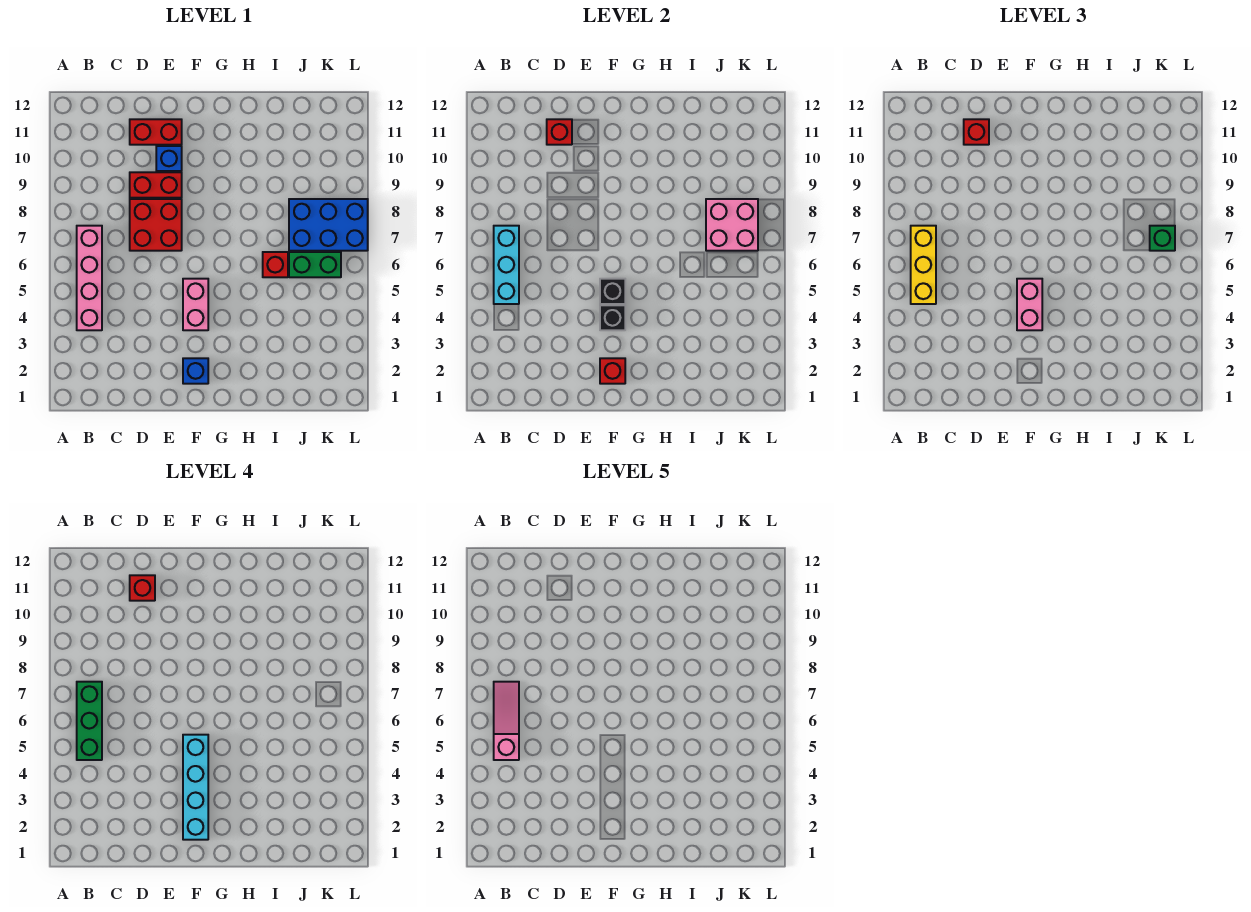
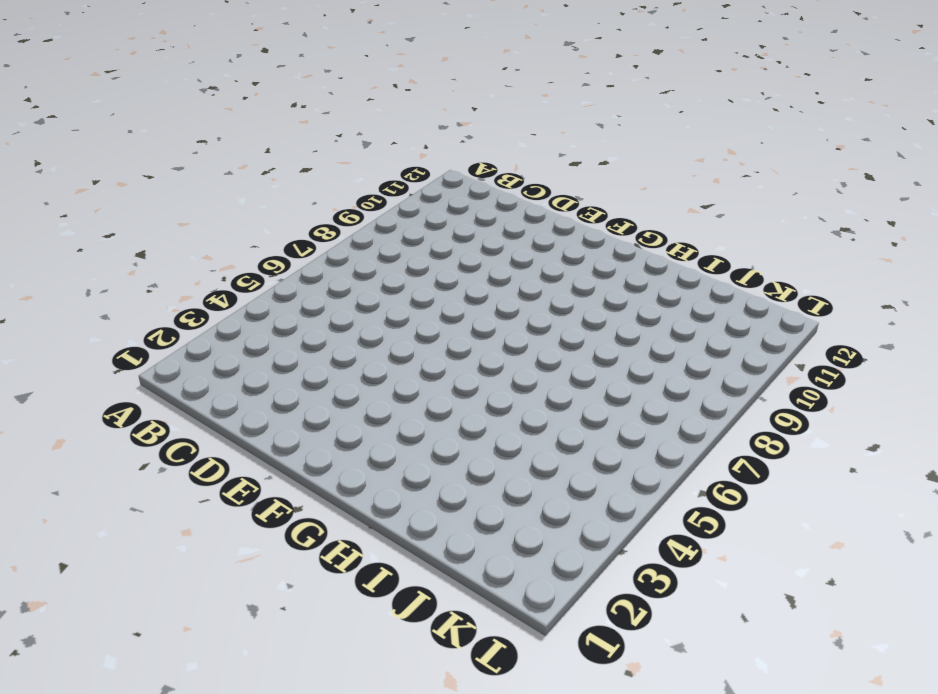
none -> pink 1x4 brick [77,226,102,330]
none -> red 2x2 brick [130,199,182,251]
none -> red 1x2 brick [130,172,182,198]

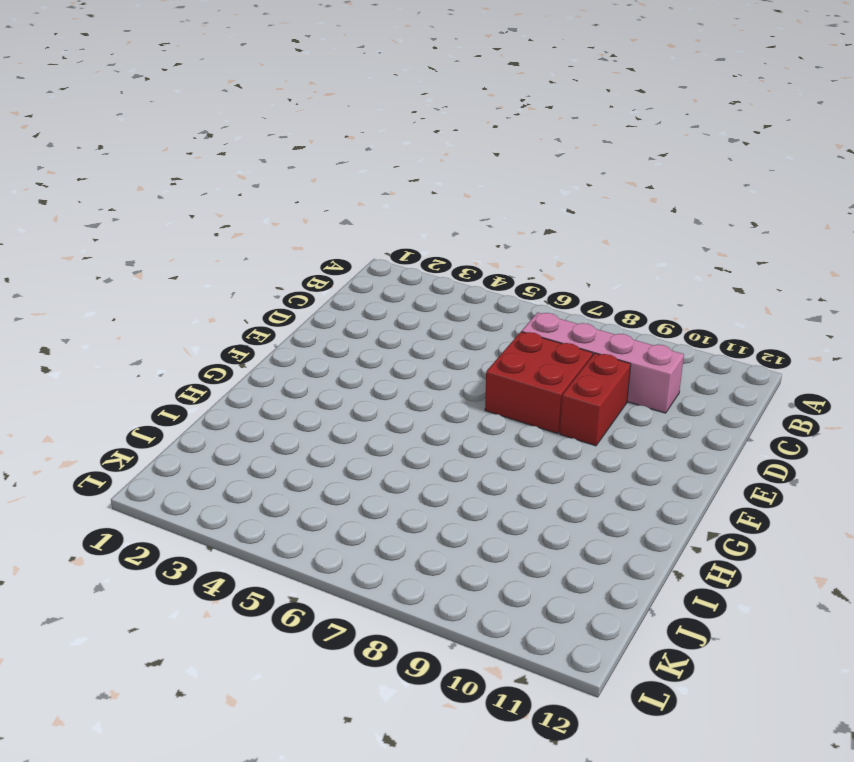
pink 1x4 brick [522,312,684,413] -> pink 1x4 brick moved to [77,226,102,330]
none -> red 1x2 brick [130,119,182,145]
none -> blue 1x1 brick [156,146,182,171]
none -> blue 1x1 brick [183,358,208,384]

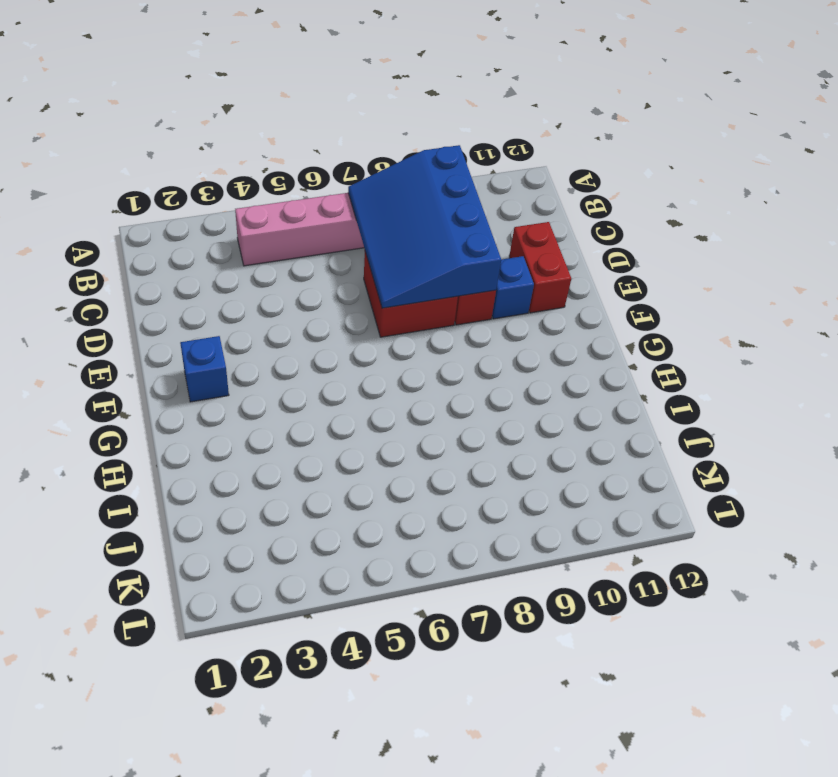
blue 3x4 slope [348,145,501,308] -> cyan 1x3 brick [494,226,519,304]
none -> pink 1x2 brick [183,279,208,330]
none -> red 1x1 brick [263,252,288,277]
none -> green 1x2 brick [289,252,341,277]

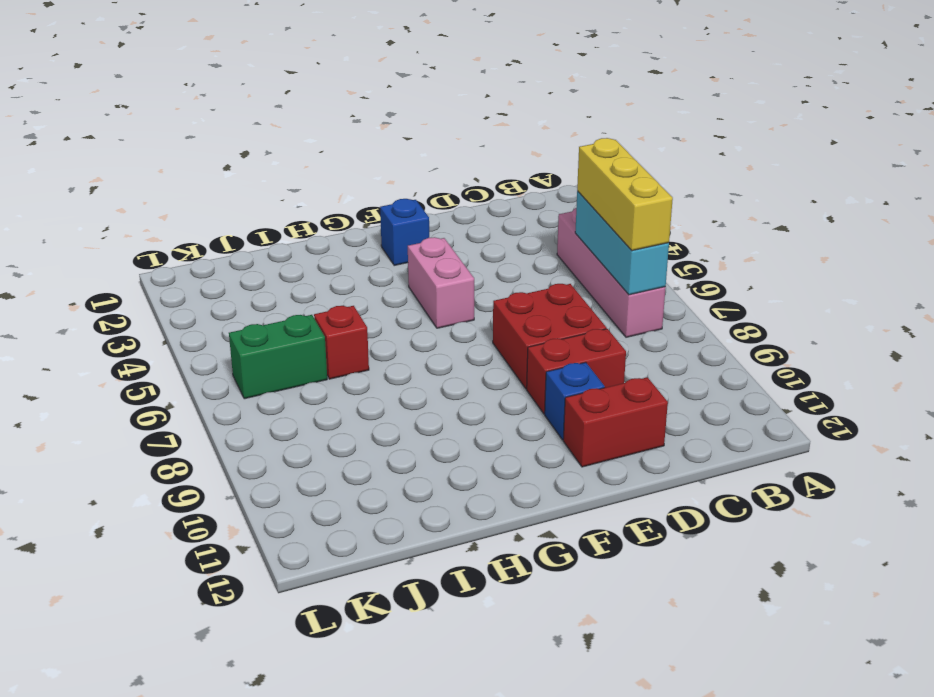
none -> blue 2x3 brick [289,199,368,251]
none -> red 1x1 brick [547,119,572,145]
none -> red 1x1 brick [600,358,625,384]

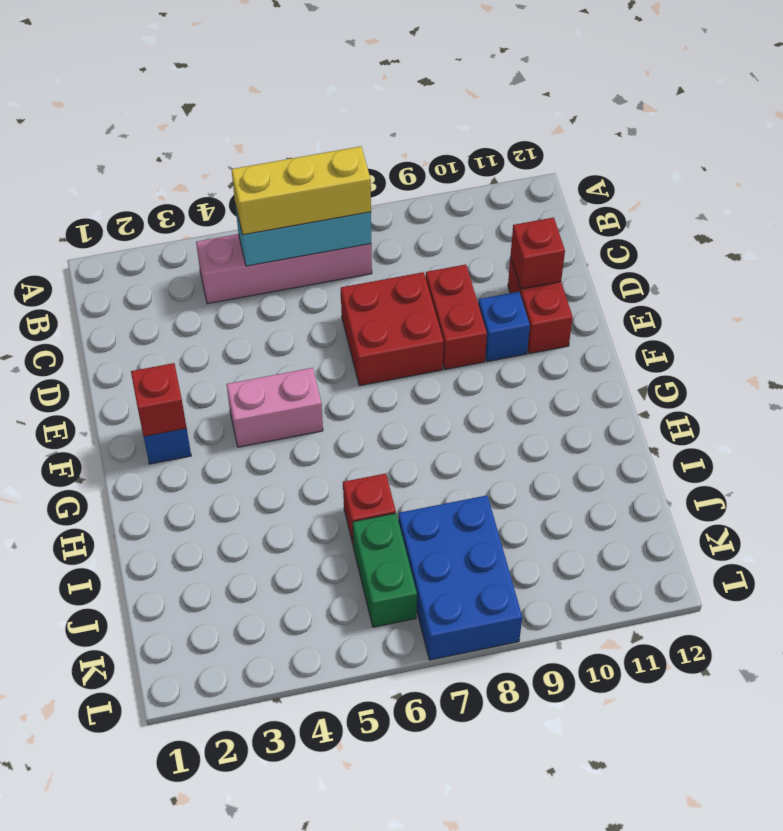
none -> black 1x1 brick [600,305,625,330]
none -> black 1x1 brick [600,279,625,304]
none -> pink 2x2 brick [706,199,758,251]

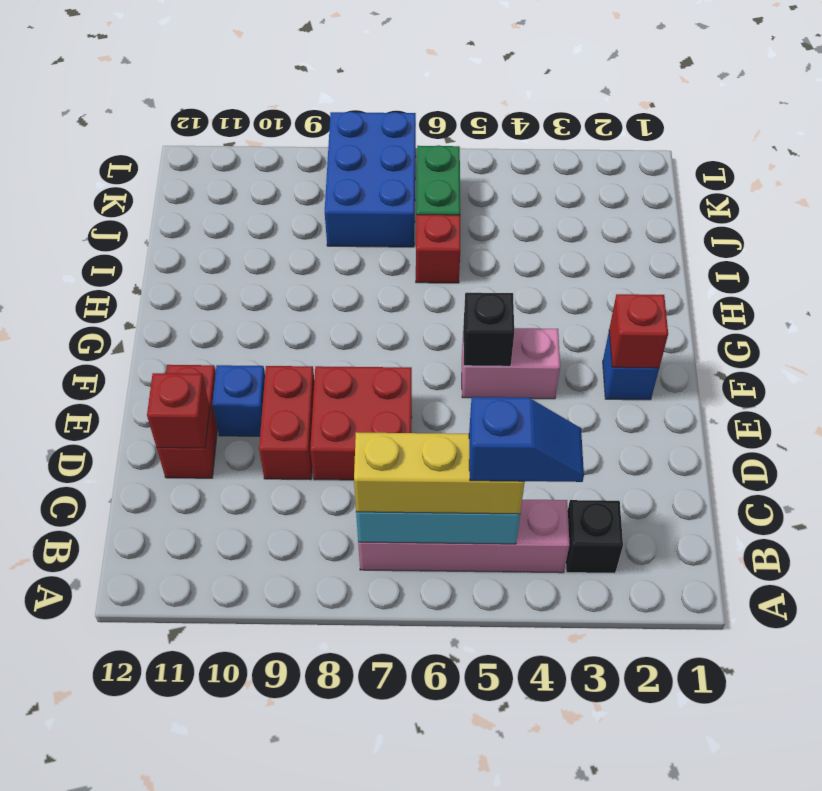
black 1x1 brick [566,500,623,573] -> black 1x1 brick moved to [600,305,625,330]
blue 1x2 slope [469,397,584,482] -> green 1x3 brick [77,682,102,760]
none -> pink 2x2 brick [706,199,758,251]
none -> red 1x1 brick [964,119,989,145]
none -> pink 1x2 brick [1017,279,1042,330]

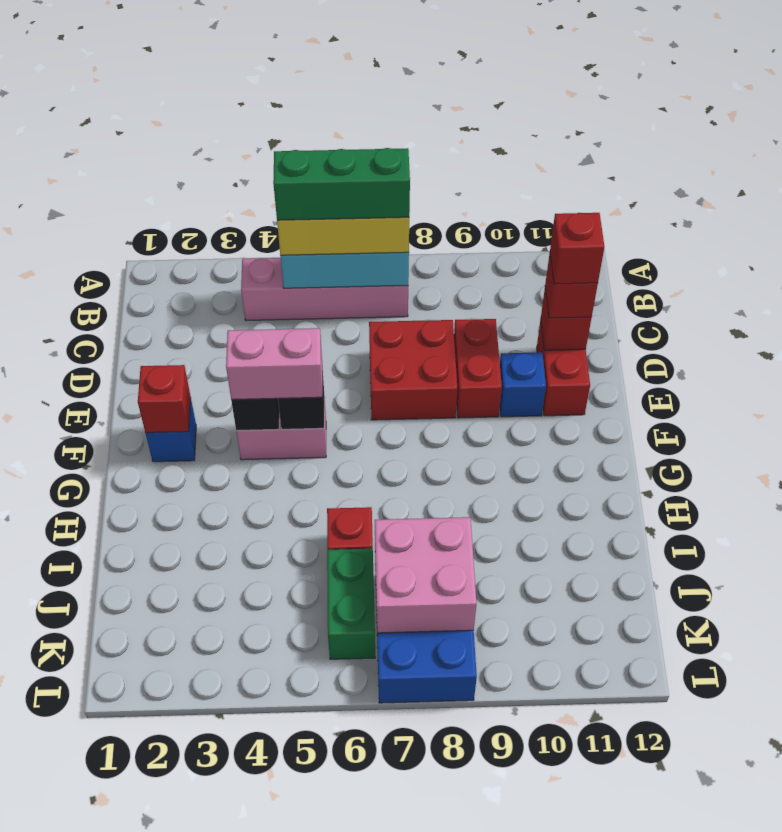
none -> green 1x1 brick [1150,226,1175,251]
none -> cyan 1x4 brick [183,735,208,840]
none -> pink 1x3 slope [494,682,519,760]

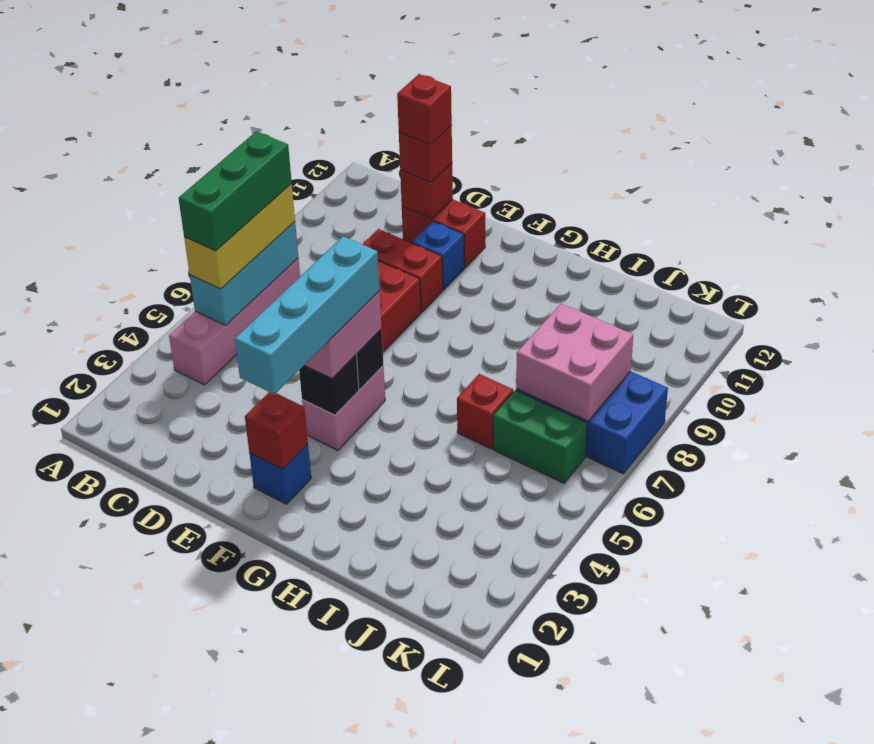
none -> green 1x1 brick [1150,226,1175,251]
none -> pink 1x3 slope [494,682,519,760]

